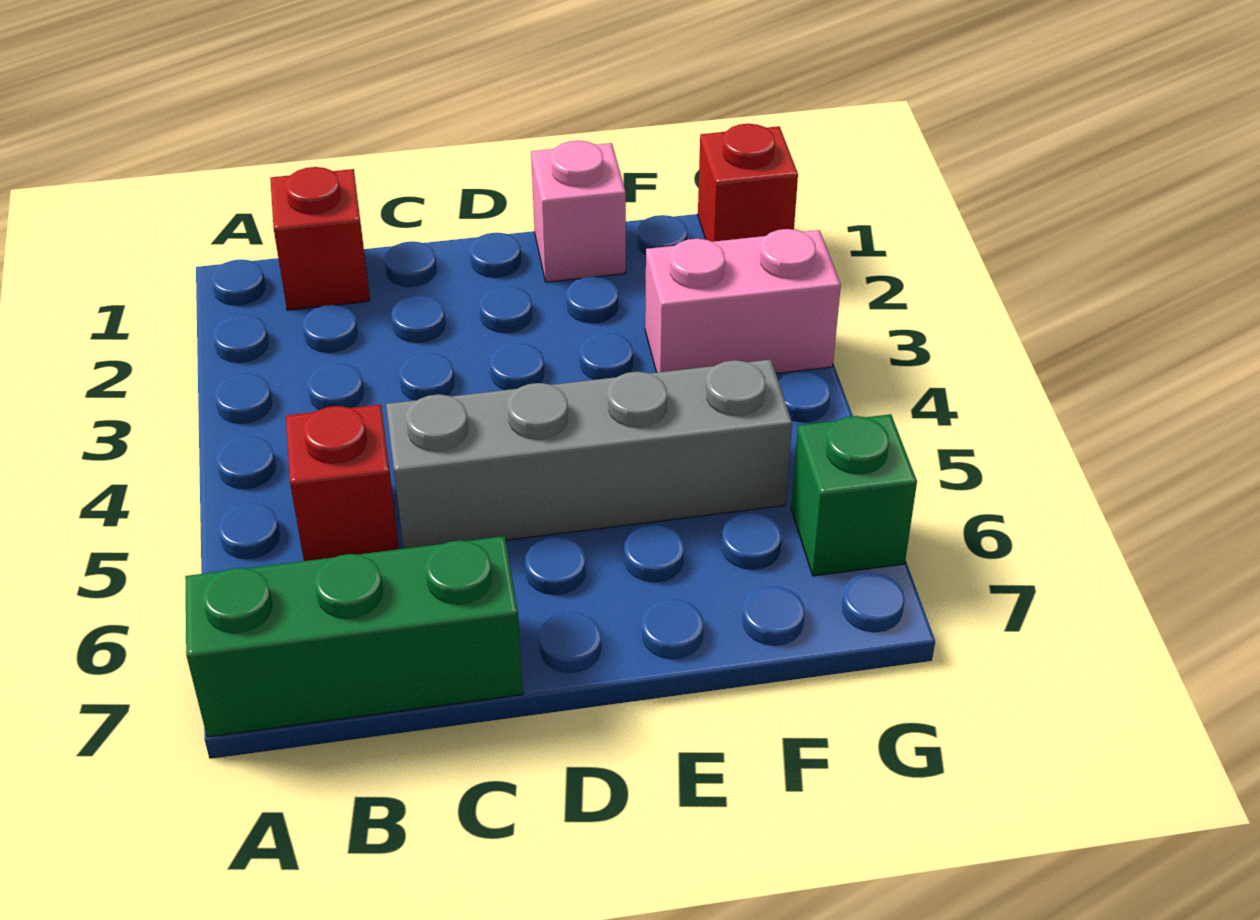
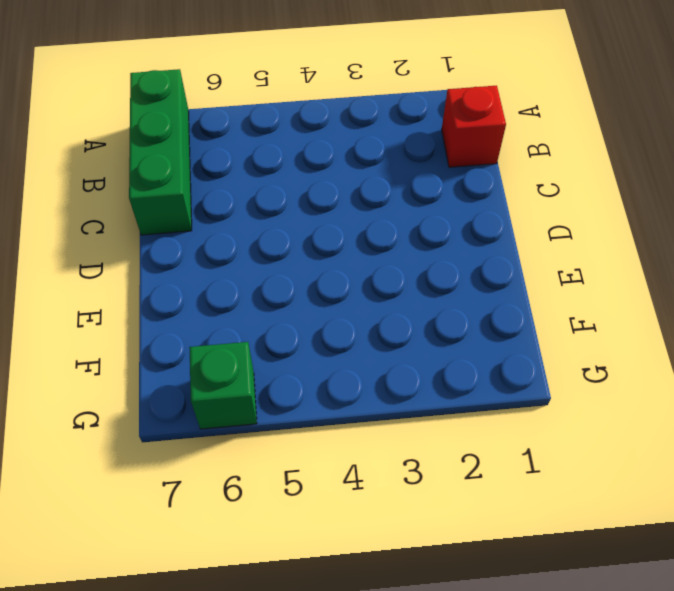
none -> red 1x1 brick [286,404,399,561]
none -> grey 1x4 brick [386,360,792,549]

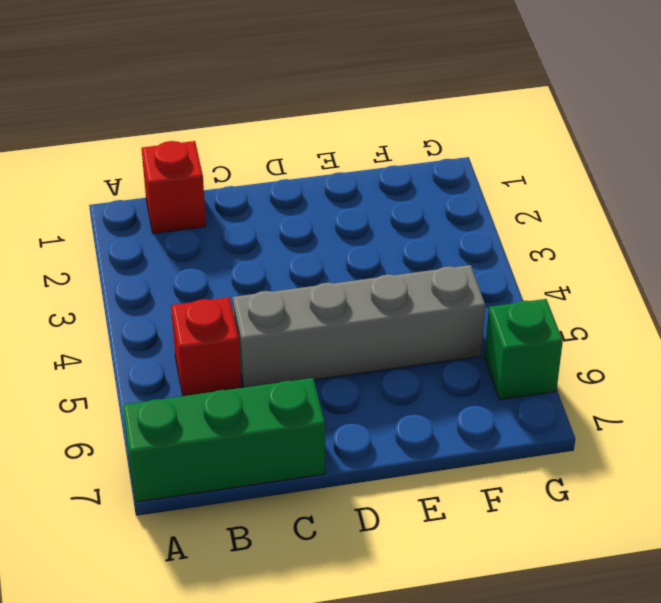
none -> pink 1x1 brick [531,141,626,282]
none -> pink 1x2 brick [645,229,841,373]

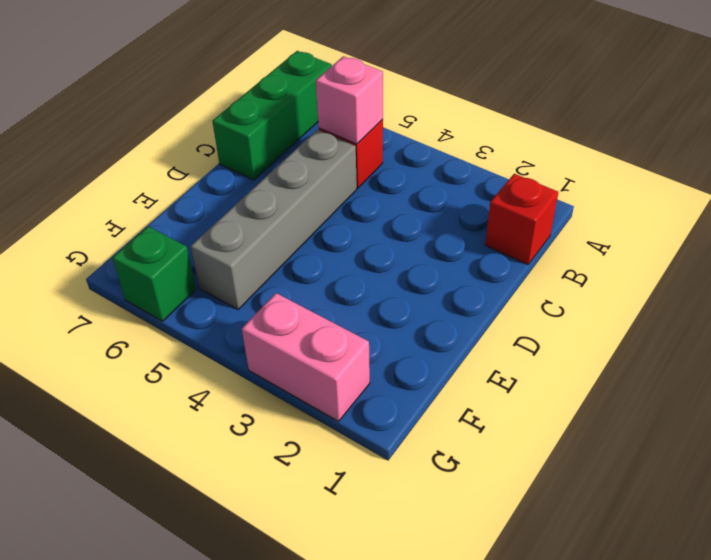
pink 1x1 brick [316,56,383,144] -> pink 1x1 brick moved to [531,141,626,282]
pink 1x2 brick [242,293,370,421] -> pink 1x2 brick turned to [645,229,841,373]
none -> red 1x1 brick [698,124,798,242]

